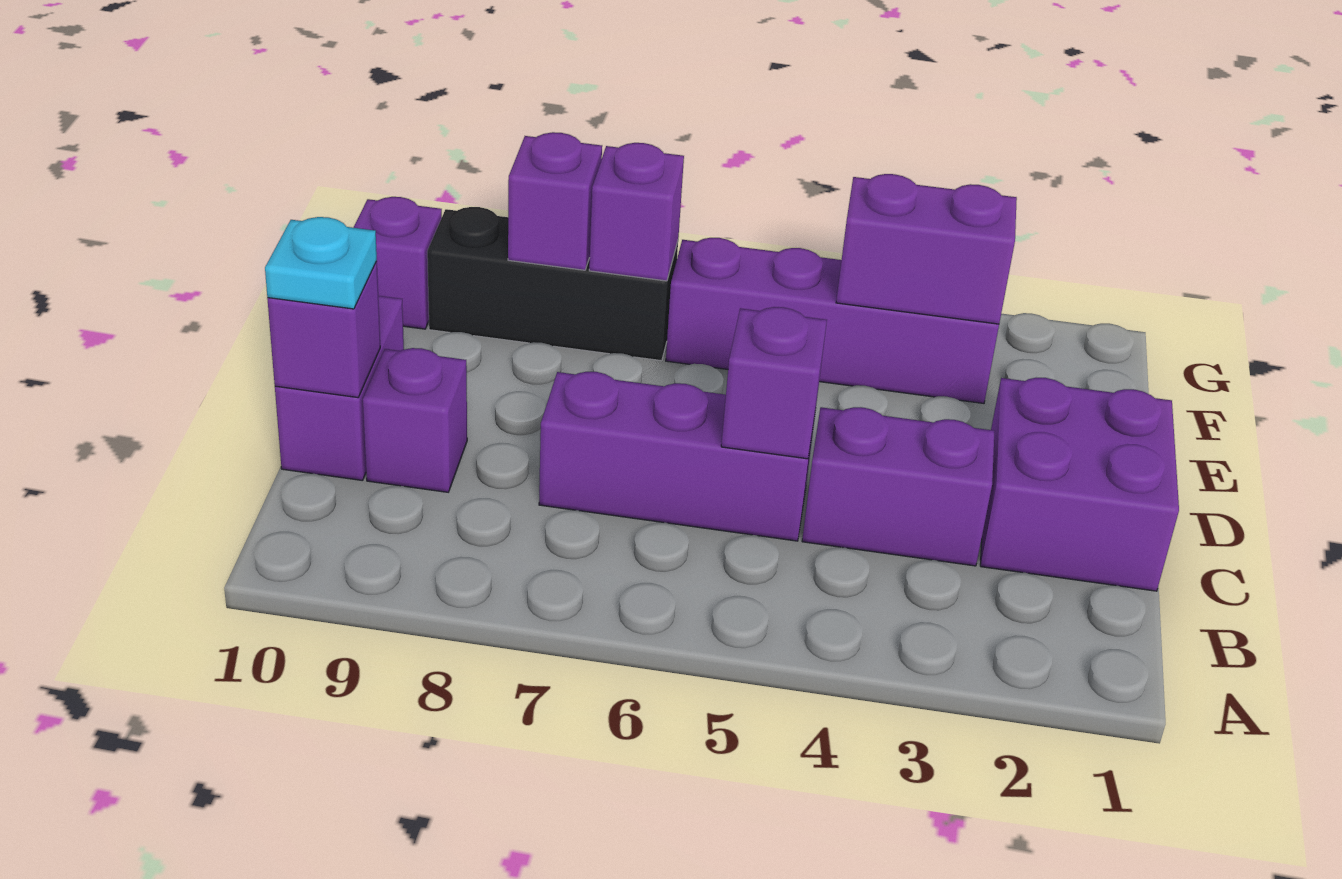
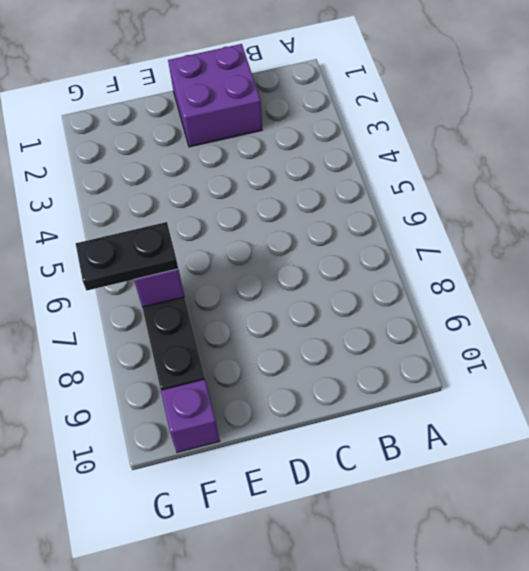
black 1x2 plate [76,222,178,290] -> none
none -> purple 1x2 brick [802,407,995,566]
none -> purple 1x3 brick [539,372,815,541]
none -> purple 1x1 brick [363,348,467,492]

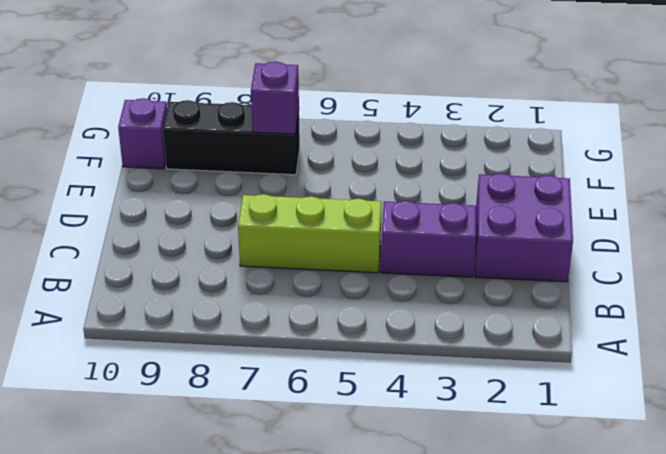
lime 1x3 brick [238,194,382,273] -> purple 1x3 brick [539,372,815,541]
none -> purple 1x1 brick [363,348,467,492]
none -> purple 1x2 brick [275,296,404,481]
none -> purple 1x4 brick [666,238,999,404]

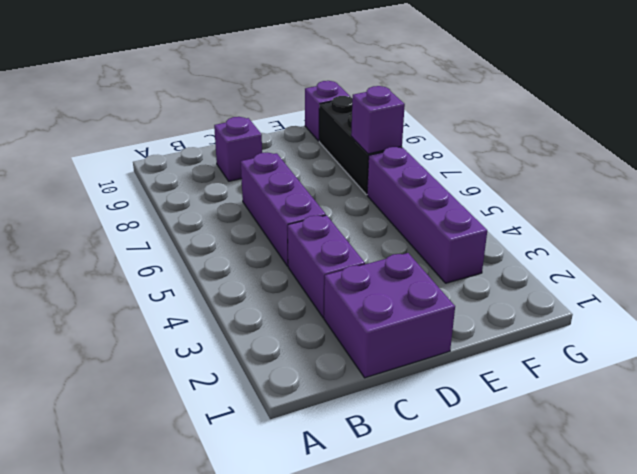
none -> purple 1x2 brick [275,296,404,481]
none -> purple 1x1 brick [721,307,827,459]
none -> purple 1x1 brick [268,261,380,397]

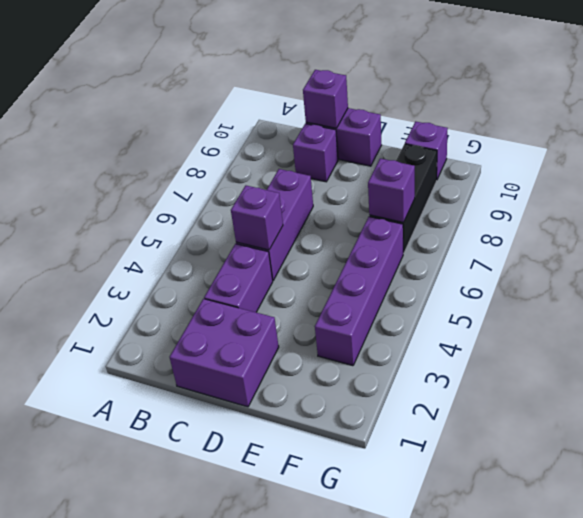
none -> purple 1x2 brick [836,174,1017,324]
none -> purple 1x1 brick [508,132,602,270]
none -> cyan 1x1 plate [265,217,377,309]

